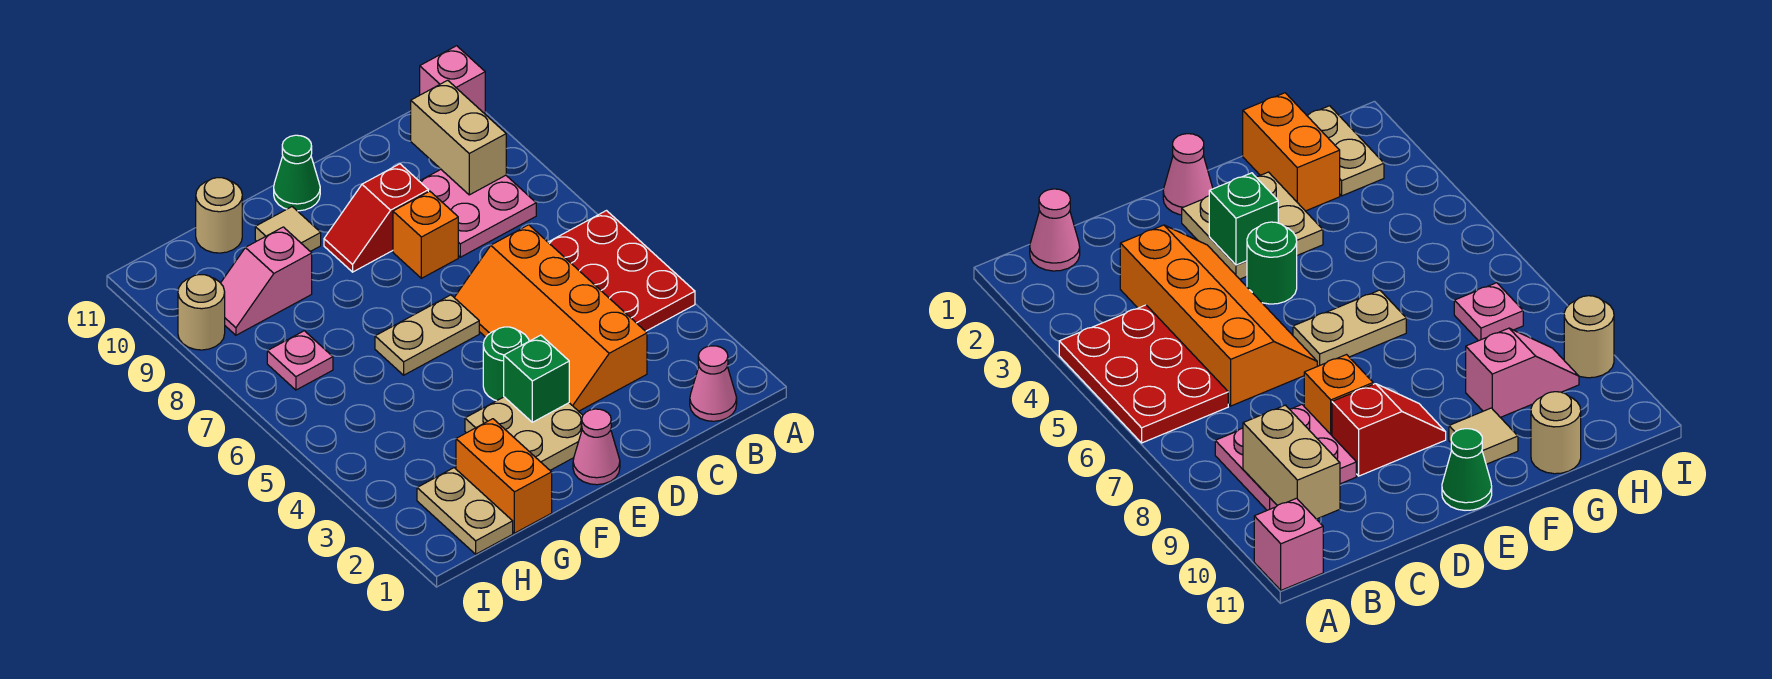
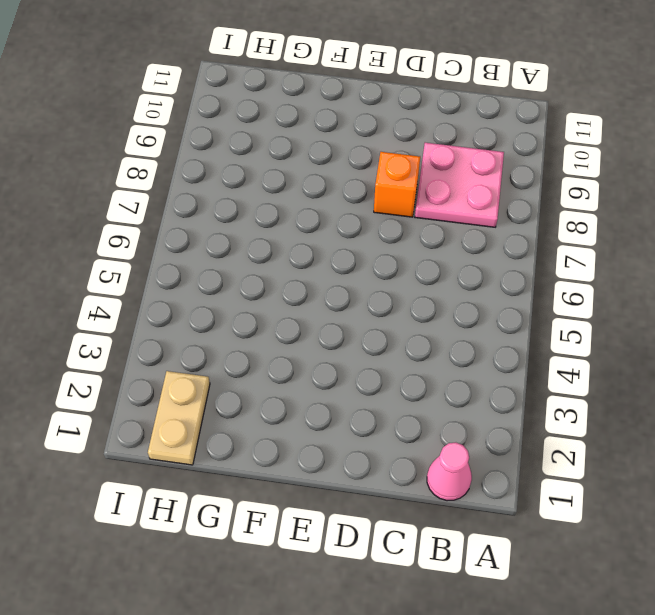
none -> red 2x3 plate [548,211,695,331]
none -> pink 1x1 brick [420,46,485,114]
none -> orange 2x4 slope [454,225,647,411]

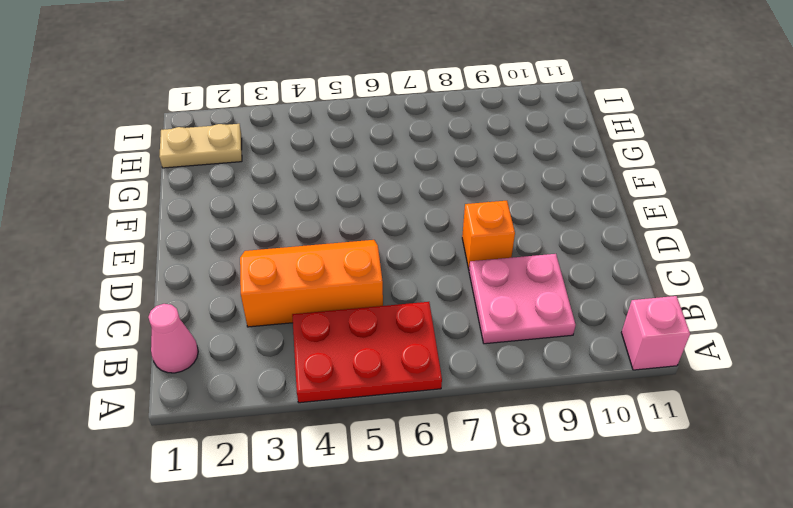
orange 2x3 slope [240,240,383,327] -> orange 2x4 slope [454,225,647,411]
none -> red 1x2 slope [324,164,428,272]
none -> pink 1x1 cone [573,409,620,485]
none -> tan 2x2 plate [465,397,583,470]

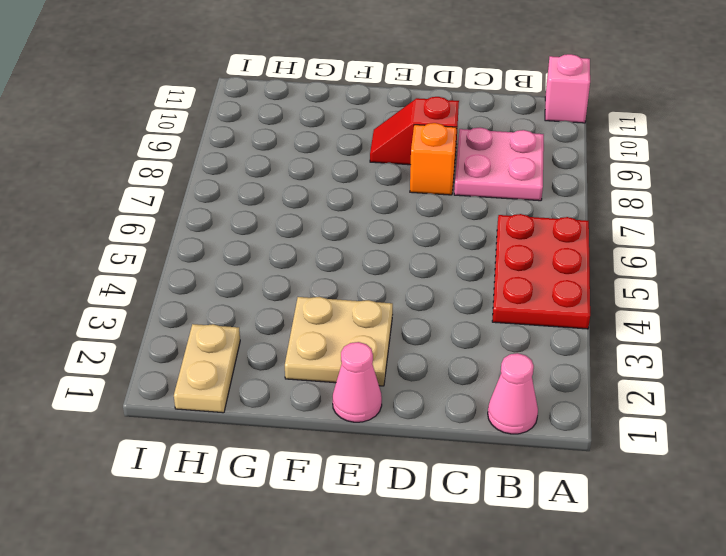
none -> orange 2x4 slope [454,225,647,411]
none -> green 1x1 round brick [483,327,529,401]
none -> tan 1x2 plate [375,295,479,375]

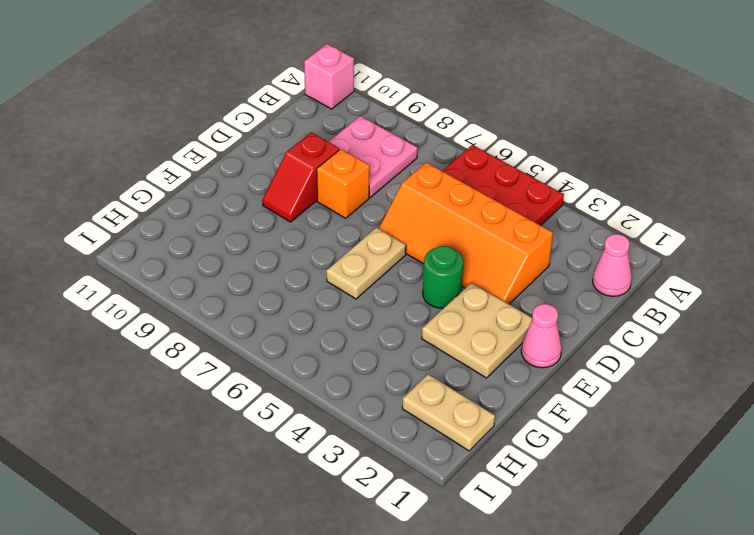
none -> green 1x1 cone [274,135,320,211]
none -> tan 1x1 tile [255,207,321,252]
none -> orange 1x2 brick [456,419,552,533]

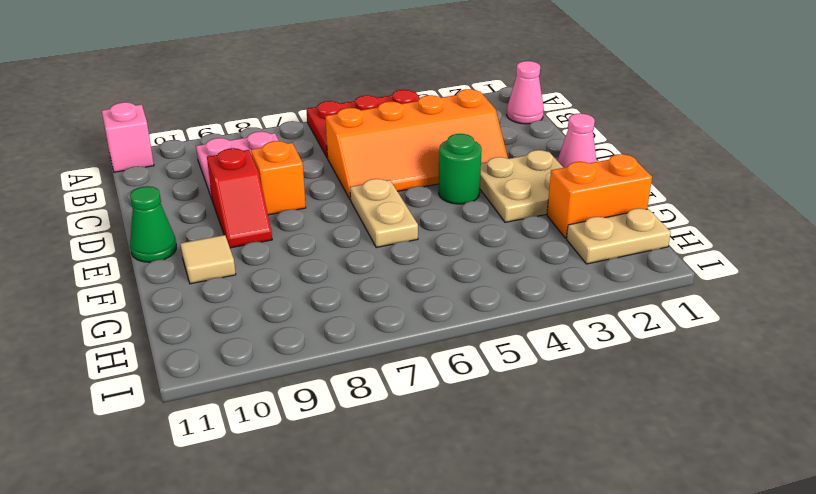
none -> pink 1x2 slope [221,227,312,335]
none -> tan 1x1 round brick [196,178,242,253]
none -> pink 1x1 plate [267,331,333,390]

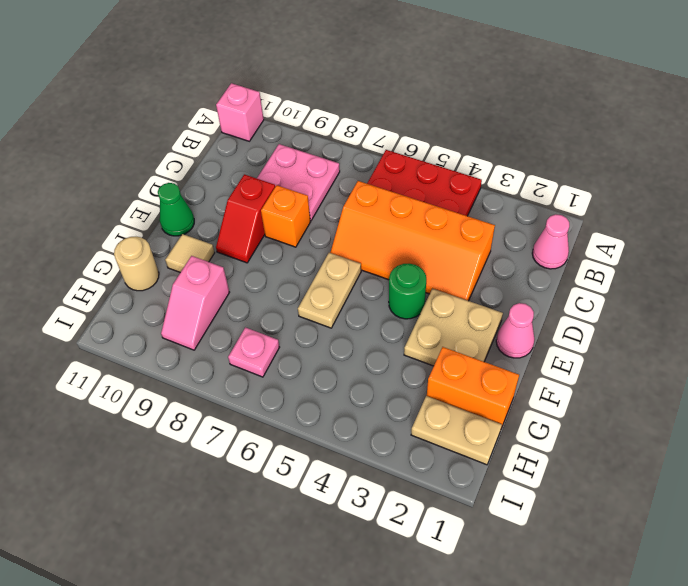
none -> tan 1x1 round brick [178,275,225,350]
none -> tan 1x2 brick [411,80,506,195]
none -> green 1x1 brick [504,335,569,422]

